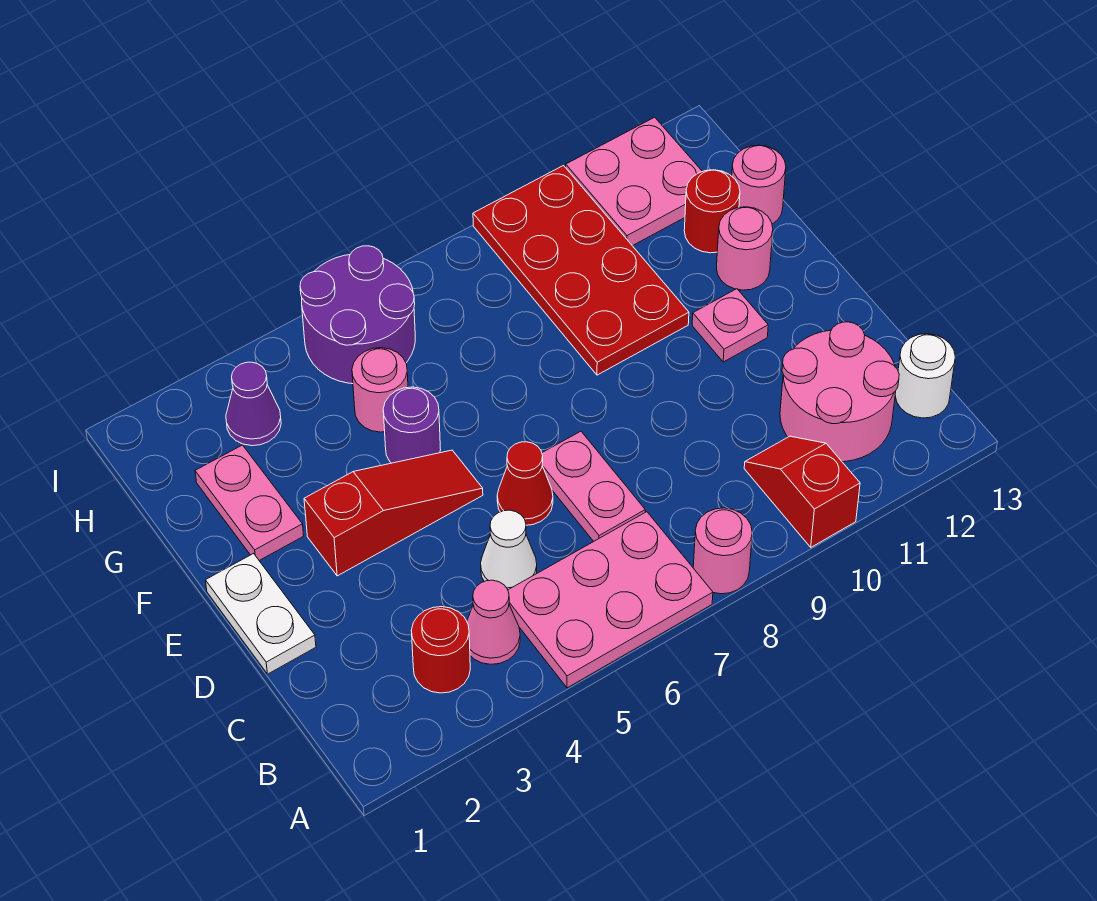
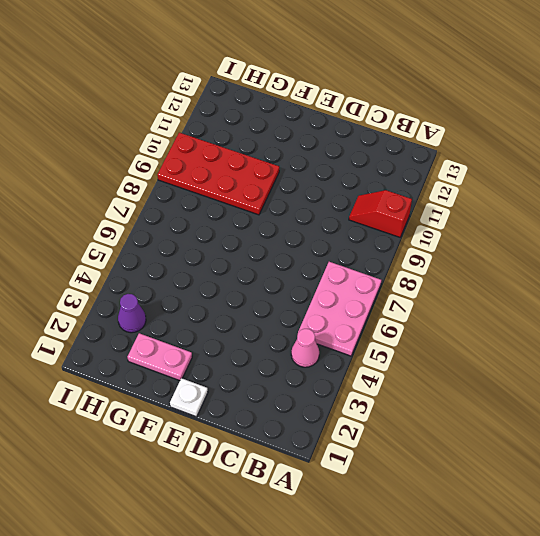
white 1x1 plate [170,378,208,417] -> white 1x2 plate [205,553,316,674]
none -> pink 1x1 round brick [693,508,752,594]
none -> red 1x1 round brick [411,607,470,693]
none -> pink 2x2 round brick [780,322,899,462]

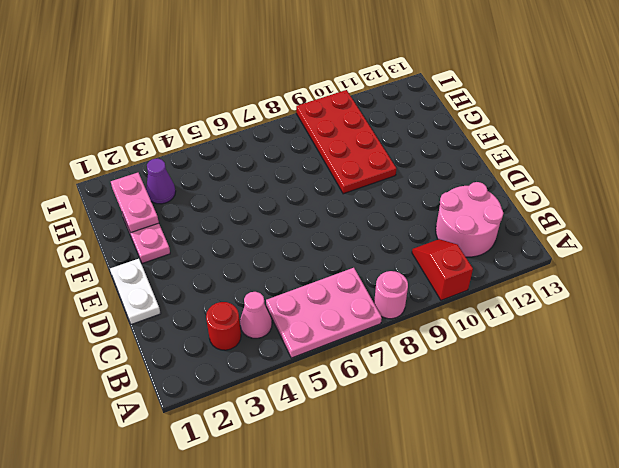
pink 1x2 plate [111,173,159,233] -> pink 1x2 plate moved to [542,431,645,541]
none -> white 1x1 round brick [895,334,955,418]
none -> white 1x1 cone [481,510,537,590]
none -> red 1x1 cone [497,442,553,525]

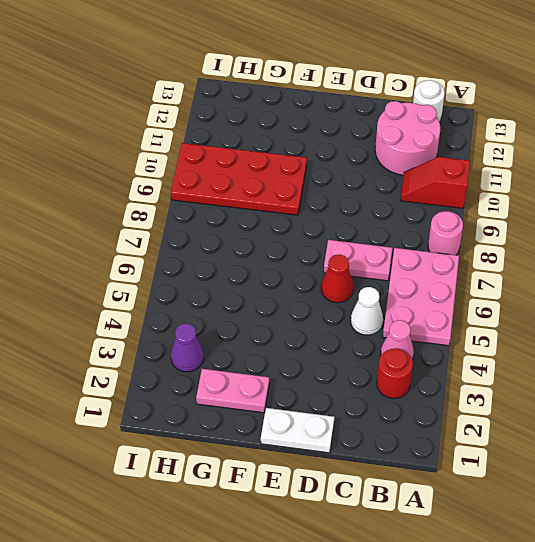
none -> red 1x3 slope [304,450,483,576]
none -> pink 1x1 plate [692,289,768,362]
none -> purple 1x1 round brick [383,387,441,463]

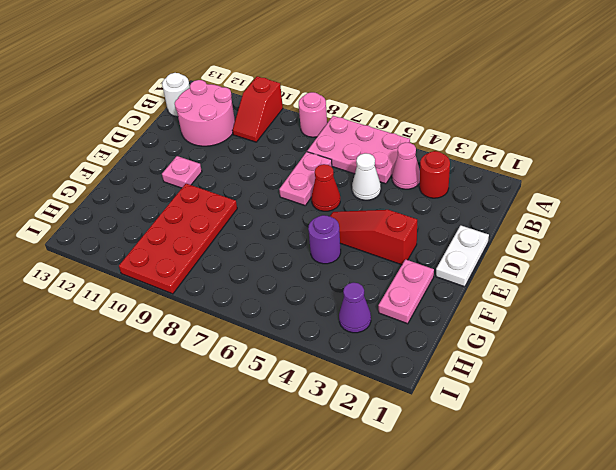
none -> pink 1x1 round brick [717,207,773,290]
none -> pink 1x1 round brick [352,348,408,432]
none -> red 1x1 round brick [684,170,740,253]

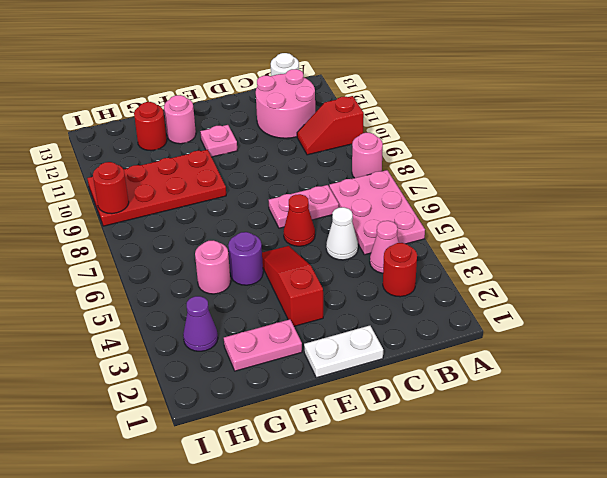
red 1x1 round brick [93,162,129,214] -> none
none -> pink 1x1 round brick [732,145,786,224]
none -> purple 2x2 round brick [300,246,415,384]
none -> pink 2x2 plate [566,117,702,246]

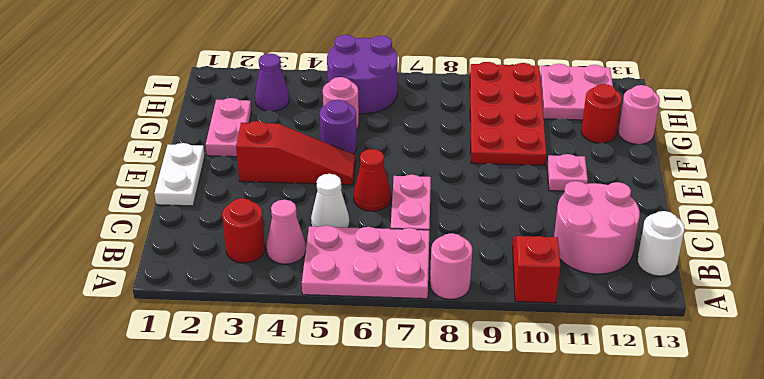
none -> pink 1x1 round brick [717,207,773,290]

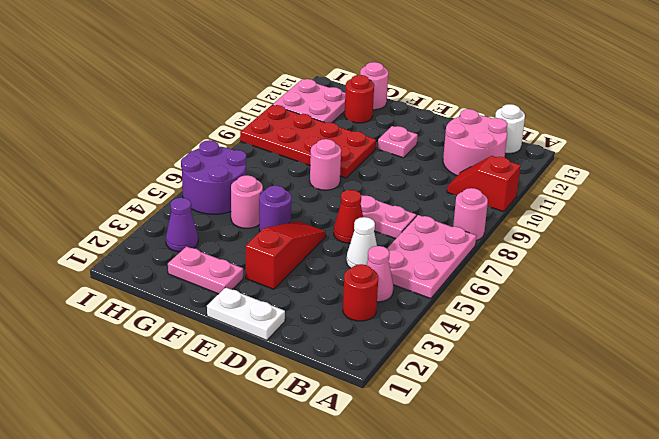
pink 1x1 round brick [310,139,341,190] -> pink 1x1 round brick moved to [717,207,773,290]

